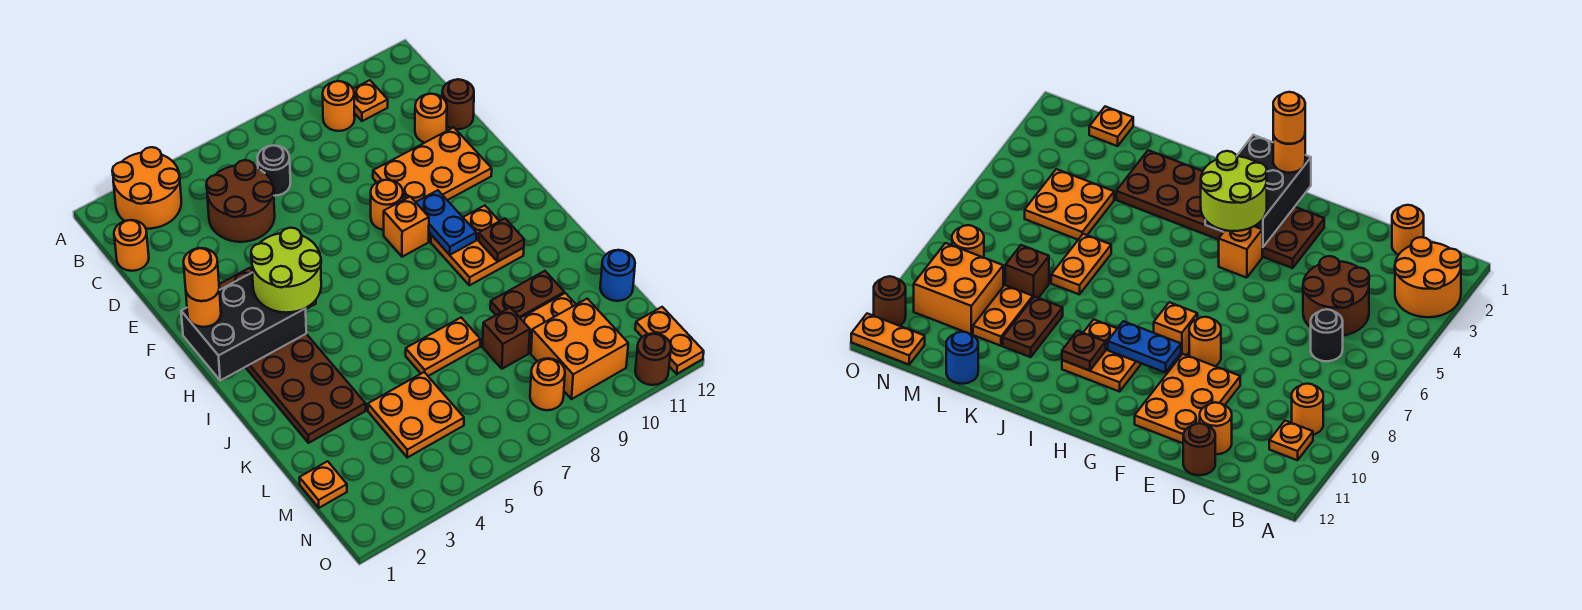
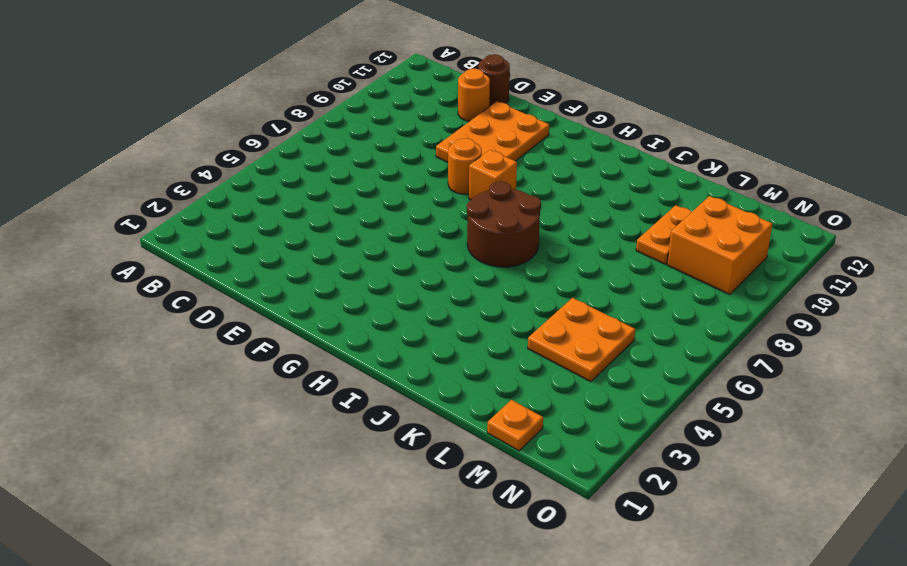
brown 2x2 round brick [467,181,541,267] -> brown 2x2 round brick moved to [206,160,275,242]
none -> orange 2x2 round brick [112,147,181,229]
none -> orange 1x1 round brick [323,81,355,131]
none -> orange 1x1 plate [353,80,388,121]
none -> orange 1x1 round brick [114,220,149,271]

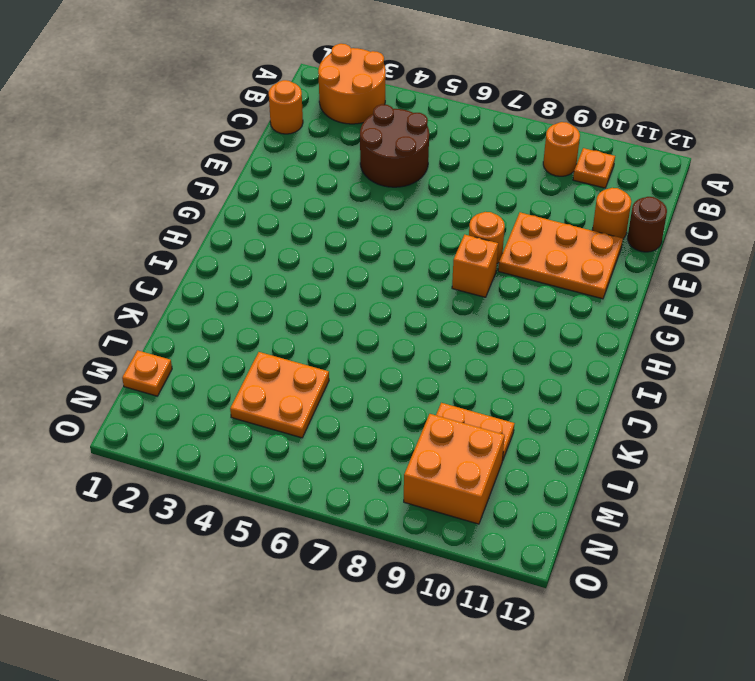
none -> black 1x1 round brick [257,145,291,196]
none -> brown 2x6 plate [219,268,366,443]
none -> orange 1x1 brick [1219,226,1262,278]
none -> orange 2x2 plate [431,206,524,285]

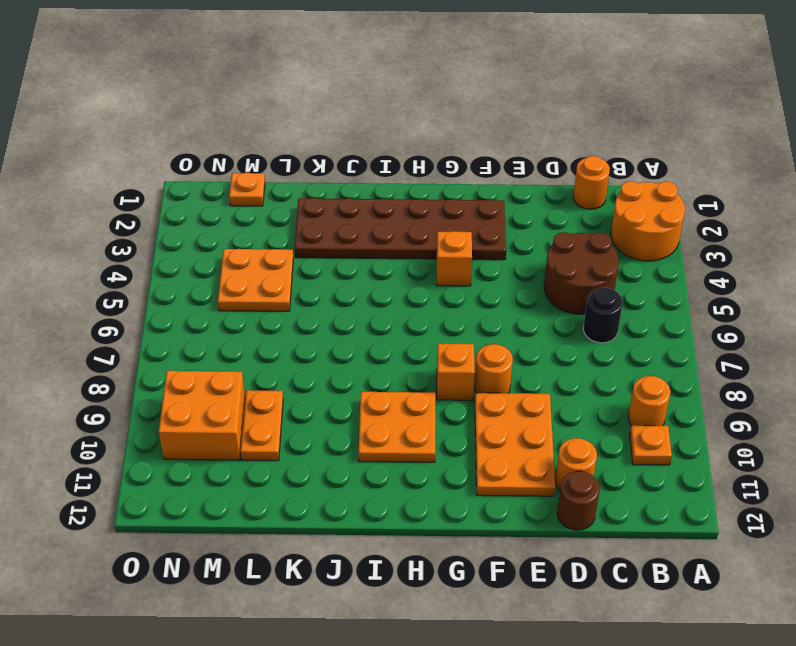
none -> orange 1x2 plate [406,318,480,376]
none -> brown 1x2 plate [490,271,564,318]
none -> brown 1x1 brick [482,307,530,369]
none -> blue 1x1 round brick [600,250,635,301]

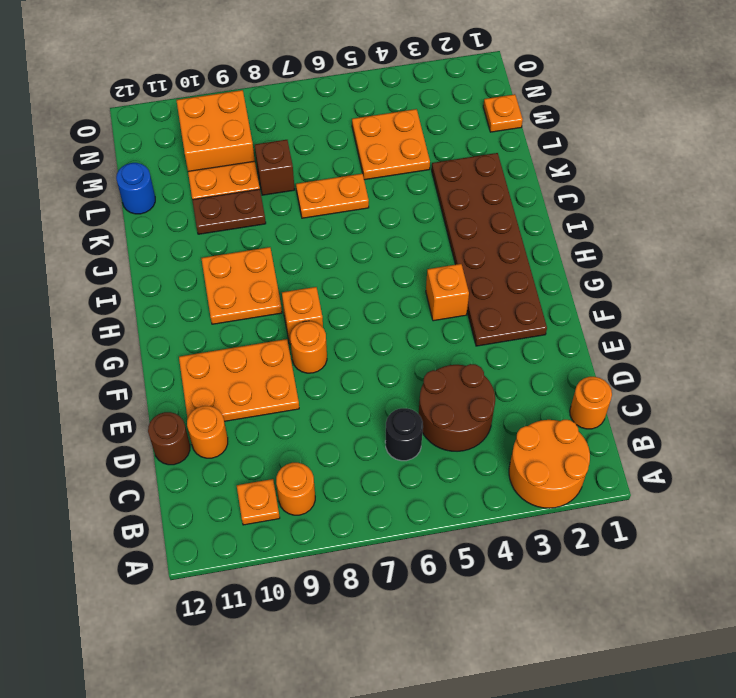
none -> orange 1x1 round brick [530,358,565,410]
none -> orange 1x2 plate [635,307,704,374]
none -> brown 1x1 round brick [635,333,671,385]
none -> black 2x3 brick [181,273,306,381]

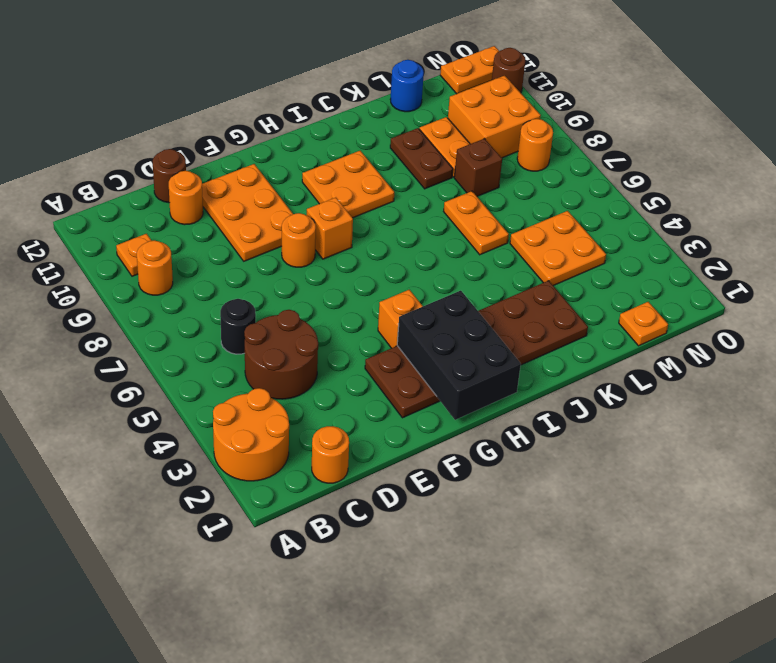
none -> blue 1x2 plate [416,190,476,255]
none -> brown 1x1 plate [479,219,524,262]
none -> orange 1x1 round brick [186,291,221,327]
none -> lime 2x2 round brick [251,228,321,313]

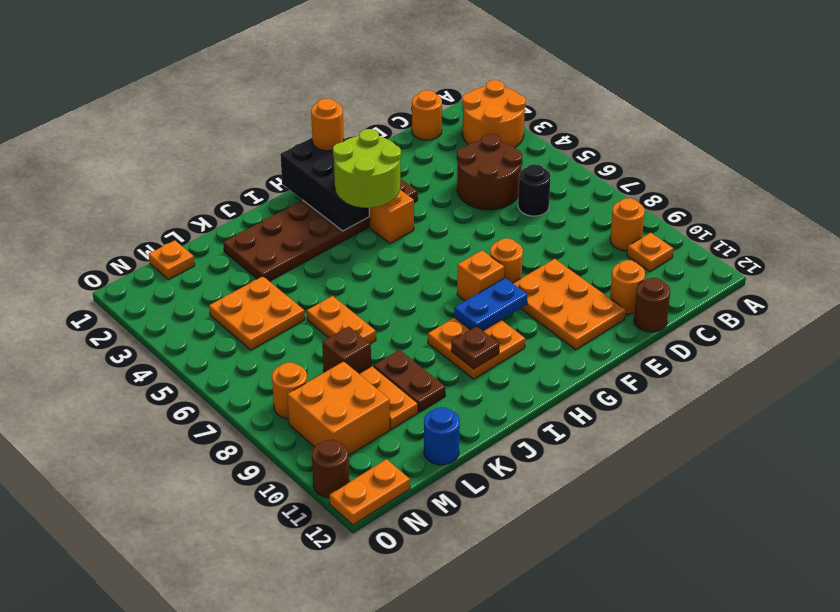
none -> orange 1x1 round brick [183,248,219,301]

